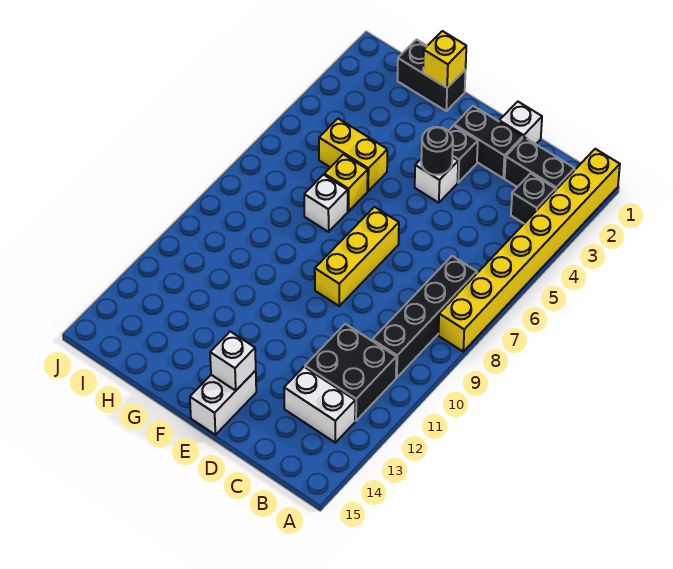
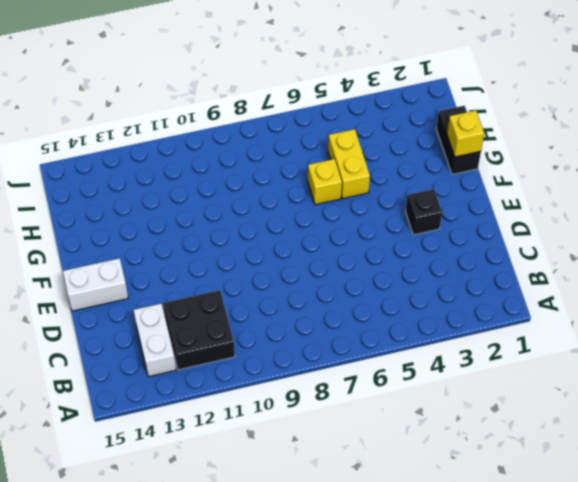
none -> yellow 1x8 brick [438,149,620,351]
none -> black 1x2 brick [505,137,575,191]
none -> black 1x1 brick [511,173,555,223]

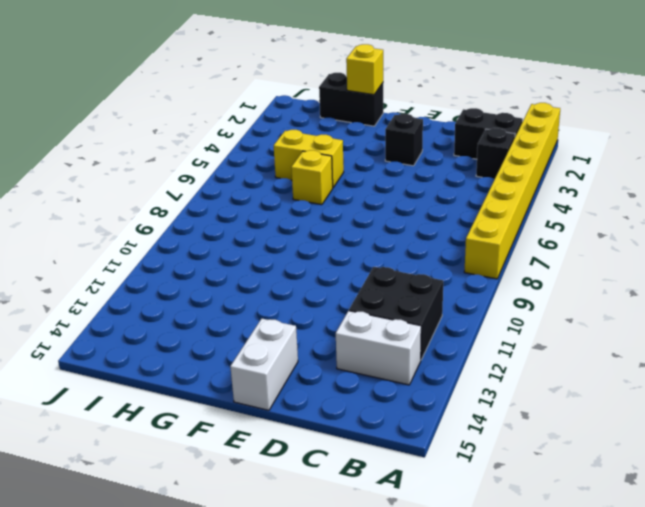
none -> black 1x4 brick [372,256,477,378]
none -> white 1x1 brick [499,102,542,144]
none -> black 1x2 brick [454,106,523,178]

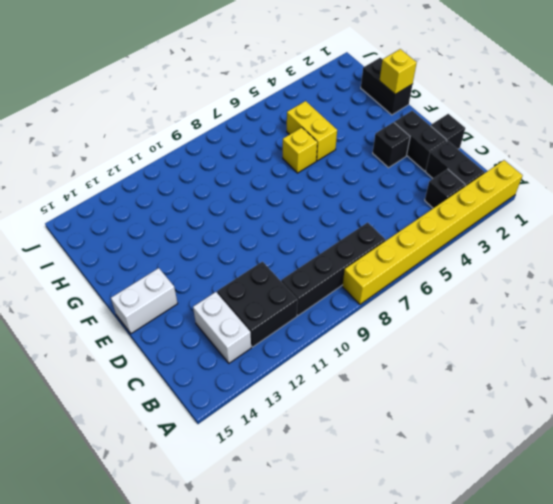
black 1x1 brick [431,114,465,149] -> white 1x1 brick [499,102,542,144]
none -> white 1x1 brick [415,157,458,203]
none -> yellow 1x3 brick [315,207,399,306]
none -> white 1x1 brick [304,175,348,232]

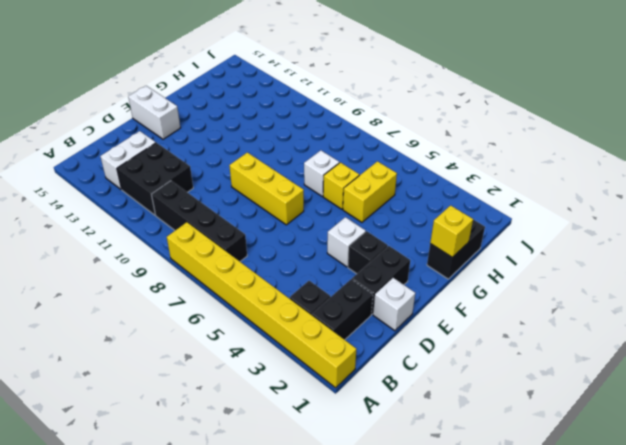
none -> black 1x1 round brick [421,127,453,175]
none -> white 1x1 brick [210,331,256,390]

